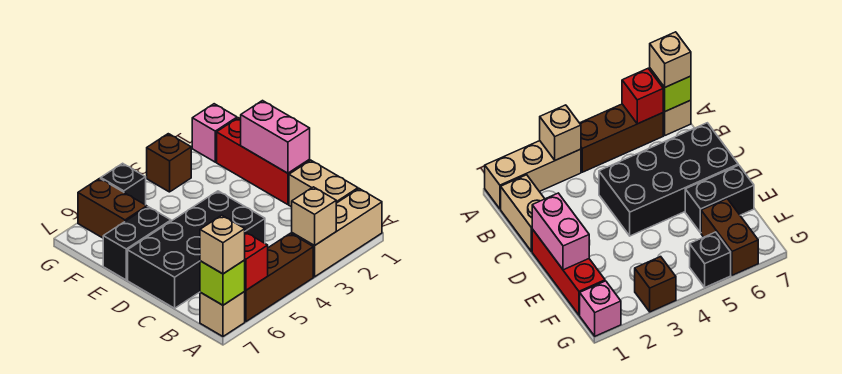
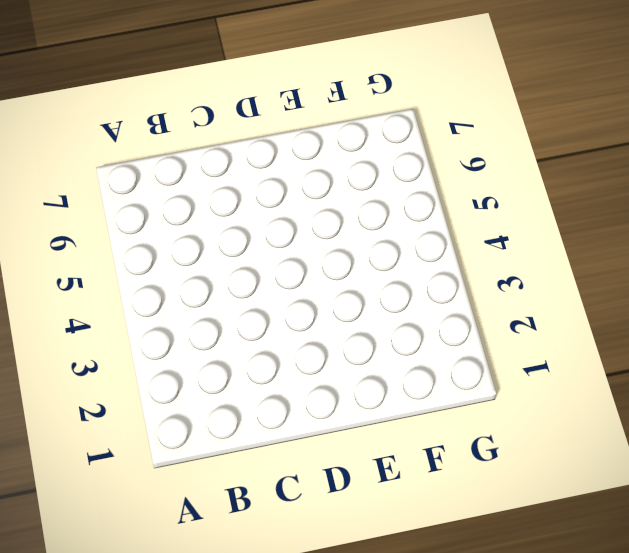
none -> tan 1x3 brick [292,189,382,277]
none -> brown 1x3 brick [244,233,313,322]
none -> tan 1x1 brick [200,292,245,336]

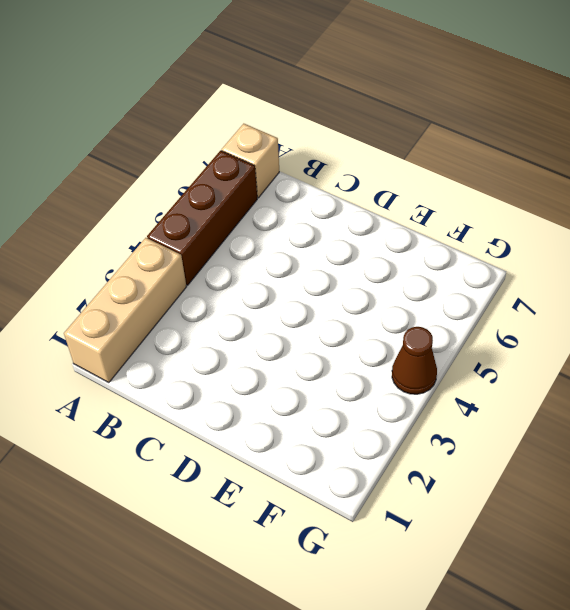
brown 1x1 cone [392,327,437,394] -> none
none -> tan 1x2 brick [289,160,358,207]
none -> black 2x4 brick [128,191,265,308]
none -> red 1x3 brick [217,118,310,205]

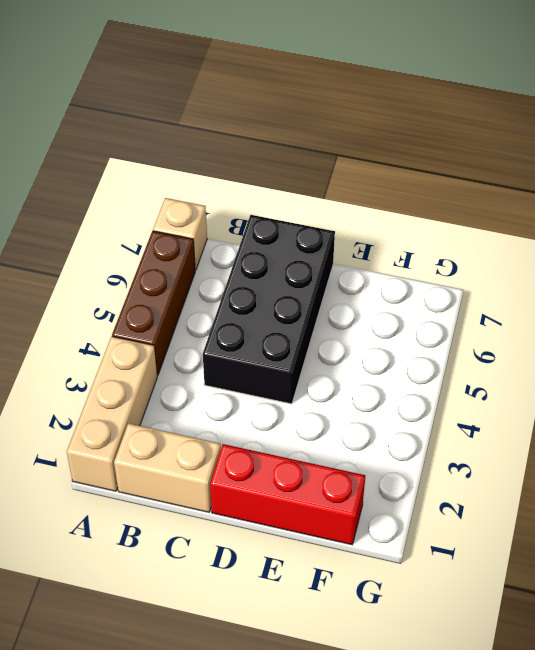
none -> black 1x2 brick [103,207,171,280]
none -> brown 1x2 brick [78,178,147,238]
none -> pink 1x1 brick [192,104,237,162]

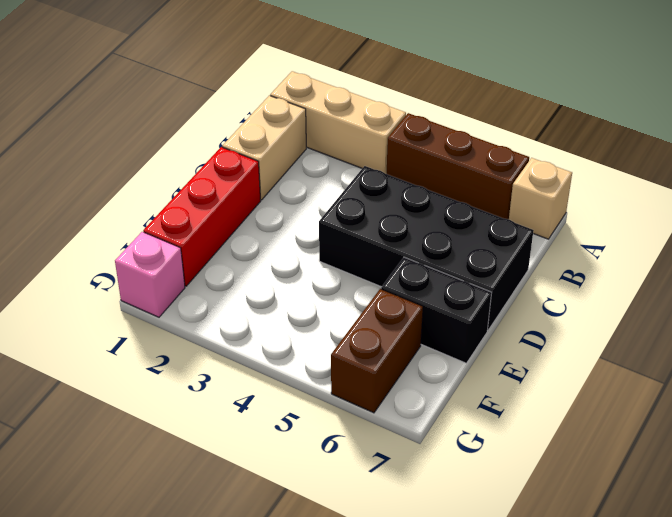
none -> brown 1x1 brick [147,134,191,192]
none -> black 1x1 brick [101,163,146,205]
none -> tan 1x1 brick [292,187,336,246]

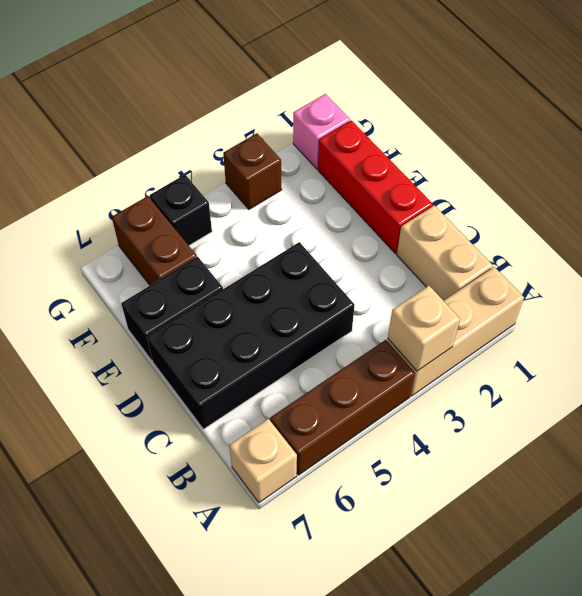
none -> red 1x1 brick [245,232,268,290]
none -> lime 1x1 brick [200,260,245,305]
none -> pink 1x2 brick [241,101,310,173]

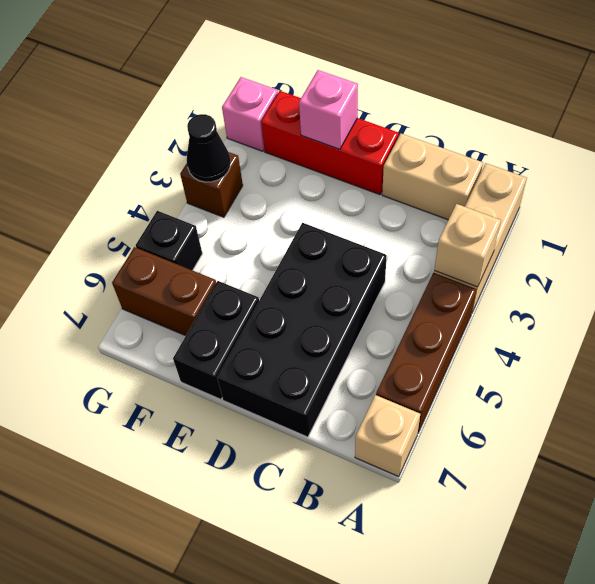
pink 1x1 brick [299,70,358,149] -> pink 1x2 brick [241,101,310,173]
black 1x1 cone [187,114,230,182] -> none
none -> red 1x1 brick [245,232,268,290]
none -> lime 1x1 brick [200,260,245,305]
none -> tan 1x1 brick [200,215,245,274]

